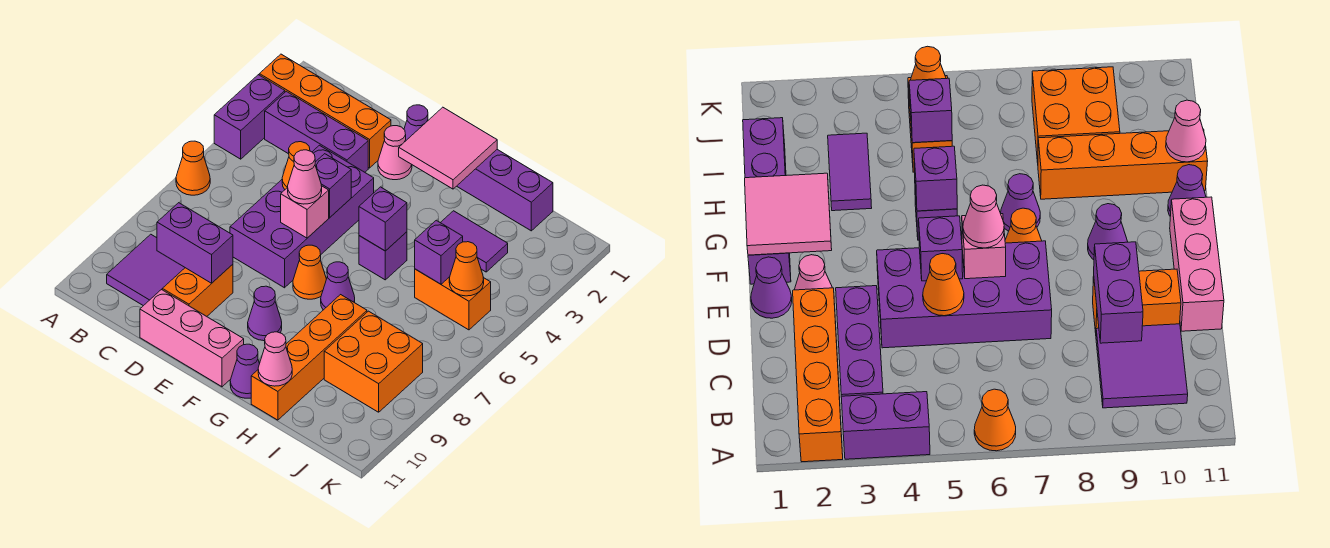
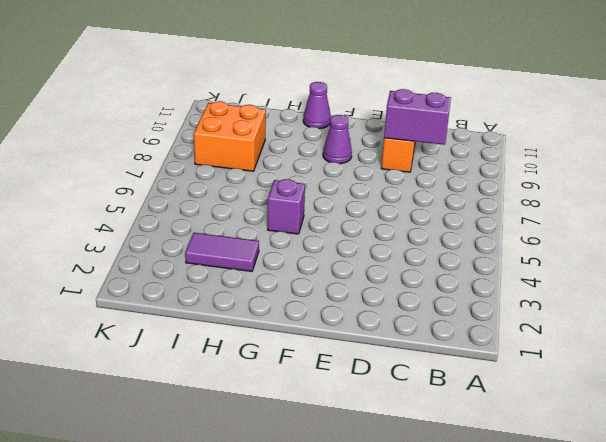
none -> orange 1x4 brick [259,54,391,168]
none -> purple 1x2 brick [214,75,285,159]
none -> orange 1x1 cone [176,141,210,195]
none -> purple 1x3 brick [265,91,368,172]

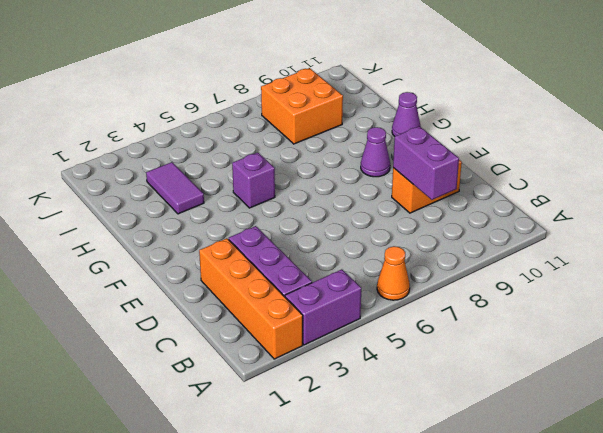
none -> purple 2x2 tile [107,234,185,306]
none -> purple 2x4 brick [230,145,374,288]
none -> pink 1x3 brick [140,290,244,387]
none -> purple 1x1 cone [404,105,428,141]

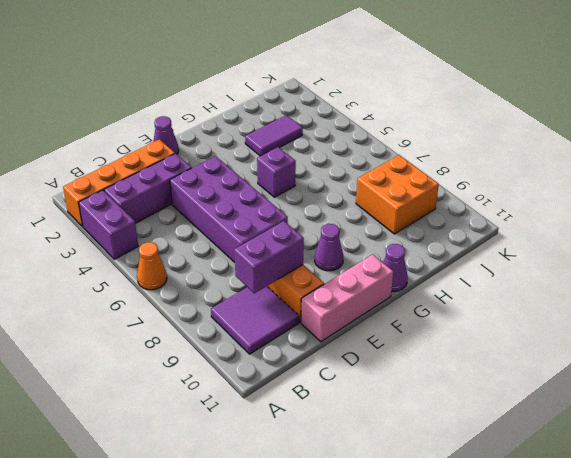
none -> pink 1x1 cone [378,126,412,180]
none -> purple 1x4 brick [457,150,553,231]
none -> orange 1x1 cone [293,245,326,299]
none -> purple 1x1 cone [321,262,355,310]

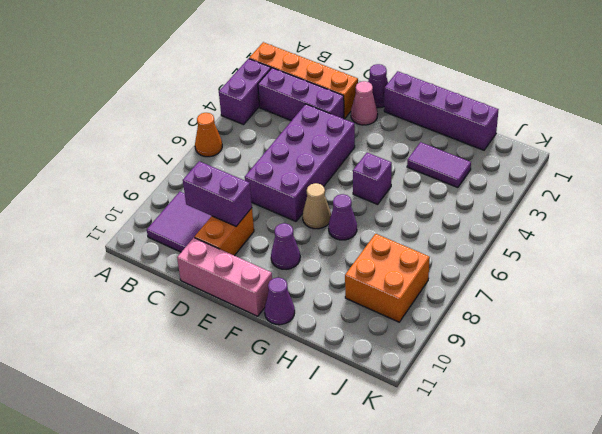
tan 1x1 cone [303,183,331,229] -> orange 1x1 cone [293,245,326,299]
none -> orange 1x4 brick [251,295,367,420]
none -> orange 1x2 brick [415,269,491,330]
none -> orange 1x1 cone [282,142,310,189]
none -> purple 1x1 brick [315,154,351,217]

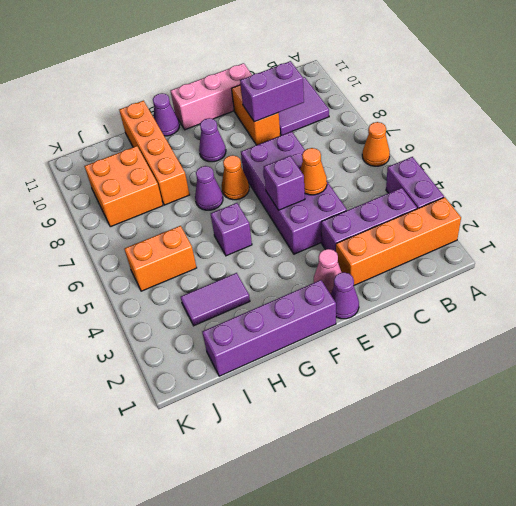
none -> pink 1x1 brick [281,186,329,238]
none -> pink 2x2 tile [399,107,497,189]
none -> purple 1x1 brick [359,187,407,251]
none -> pink 1x1 cone [258,332,292,386]

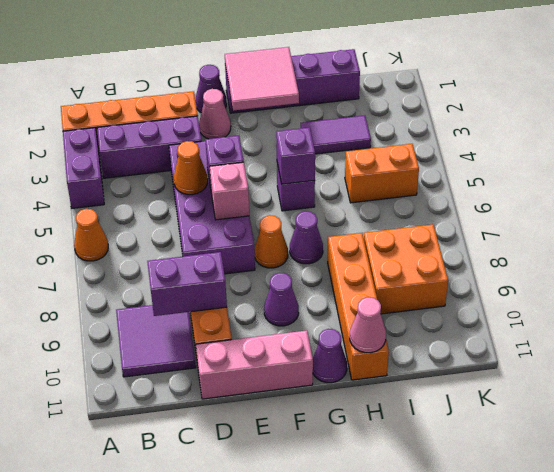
none -> purple 1x1 brick [415,220,463,284]
none -> orange 1x1 cone [449,242,484,296]
none -> pink 1x1 cone [288,150,322,204]

